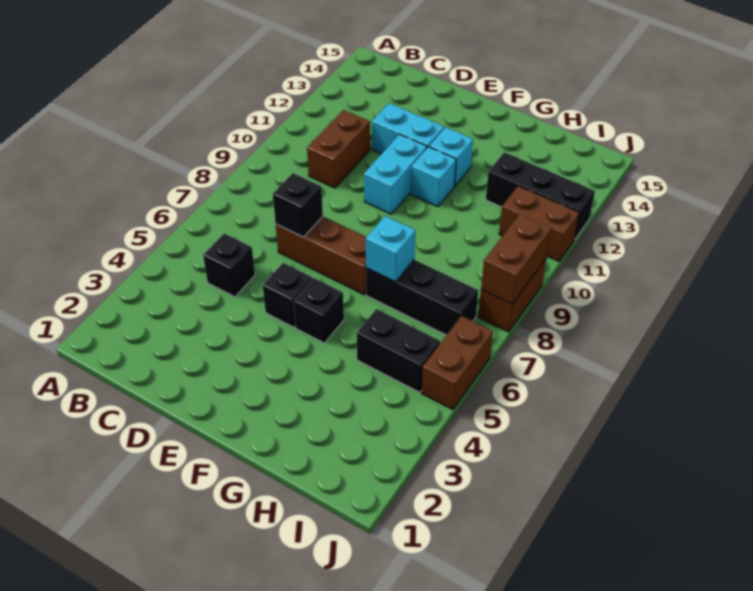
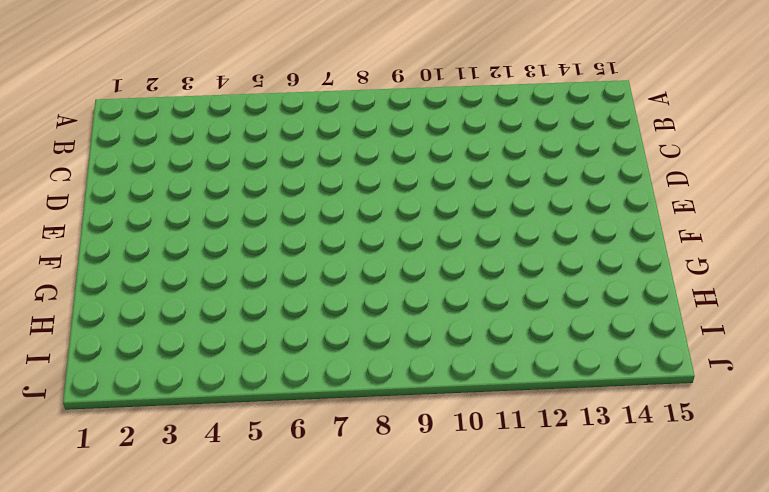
none -> black 1x1 brick [203,233,255,297]
none -> brown 1x2 brick [307,110,370,188]
none -> brown 1x3 brick [276,217,366,295]

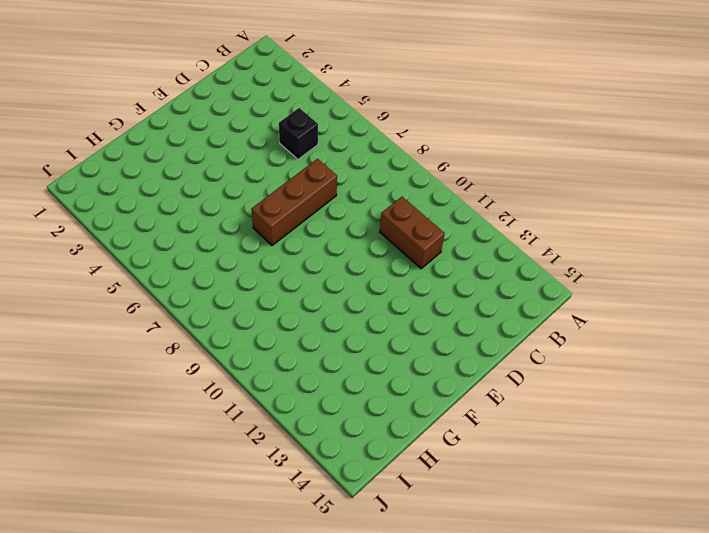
none -> cyan 1x2 brick [372,103,444,154]
none -> black 1x1 brick [263,263,312,327]
none -> cyan 1x2 brick [364,134,427,214]

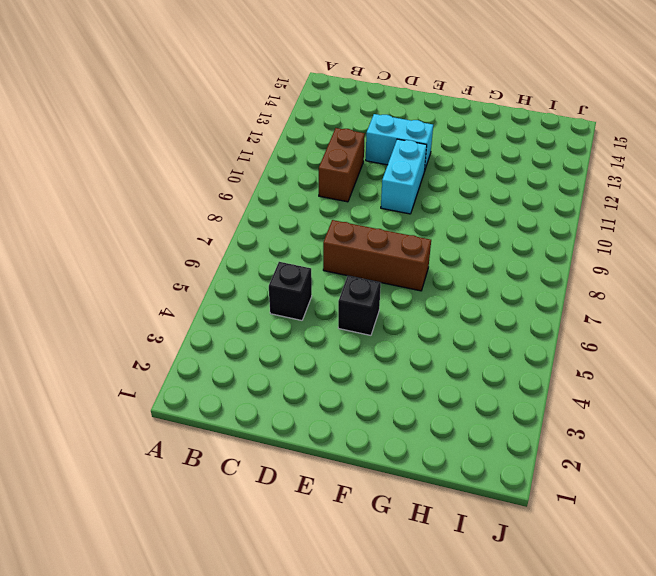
none -> black 1x1 brick [293,278,344,343]
none -> cyan 1x1 brick [411,147,456,207]
none -> cyan 1x1 brick [429,127,473,186]

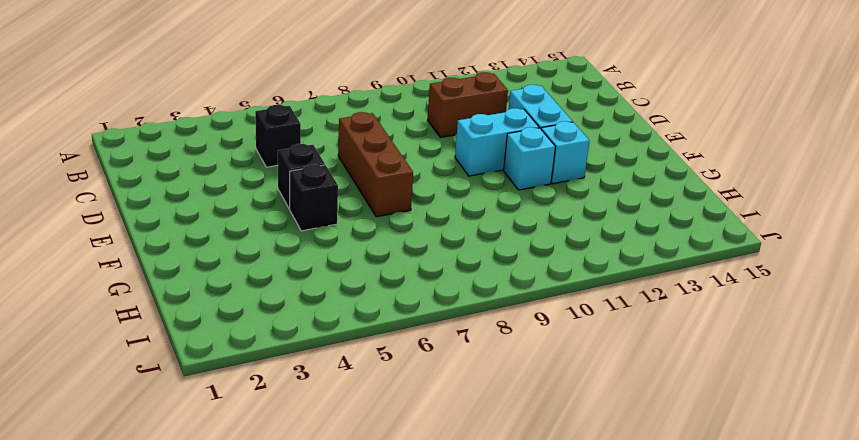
none -> black 1x3 brick [366,260,478,335]
none -> black 1x2 brick [357,309,440,392]
none -> black 1x3 brick [486,152,595,239]

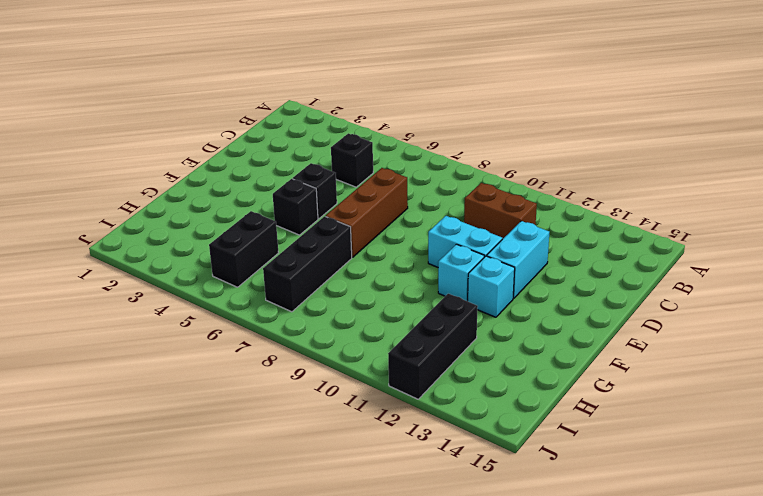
none -> brown 1x2 brick [499,186,579,261]
none -> brown 1x2 brick [422,316,493,410]
none -> brown 1x2 brick [478,258,547,332]

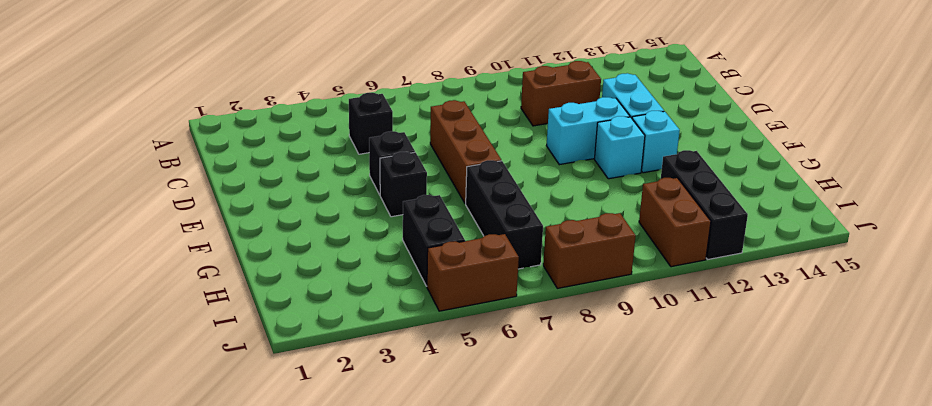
none -> black 1x1 brick [273,173,323,237]
none -> cyan 1x1 brick [366,216,415,282]
none -> brown 1x2 brick [481,214,551,304]

